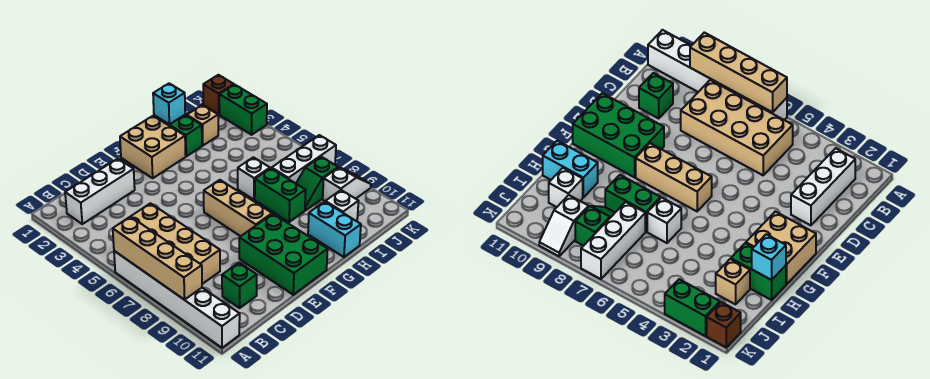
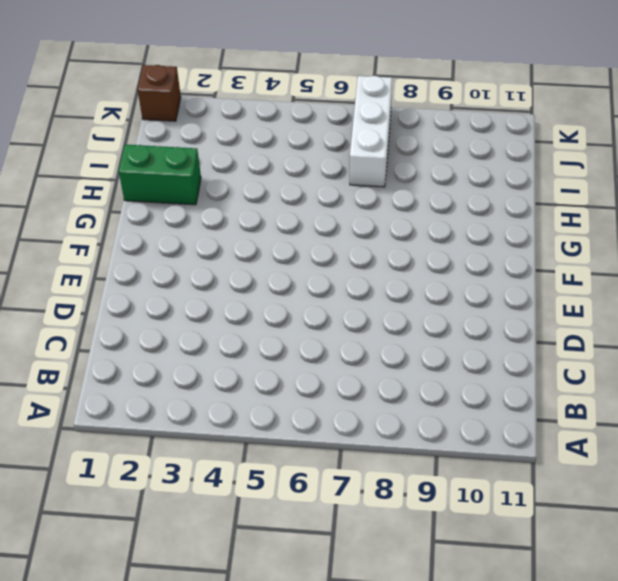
none -> white 1x6 brick [114,251,240,348]
none -> white 1x3 brick [65,159,135,224]
none -> tan 2x4 brick [131,203,220,284]

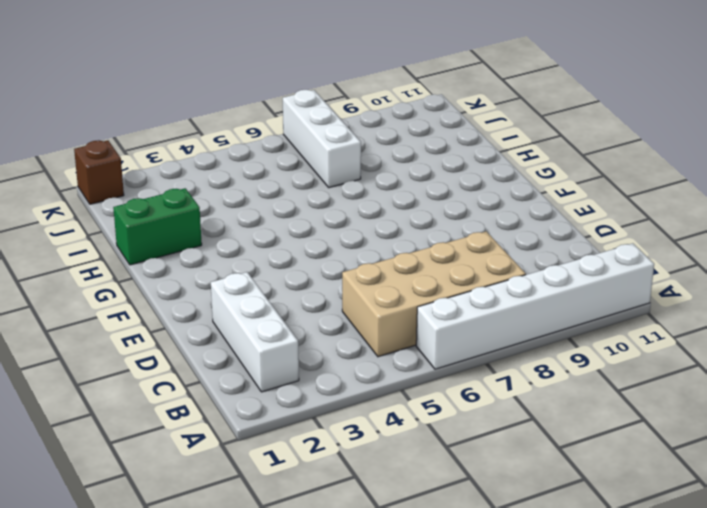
none -> green 1x1 brick [222,263,257,308]
none -> green 2x3 brick [239,214,328,295]
none -> tan 2x2 brick [120,116,186,178]

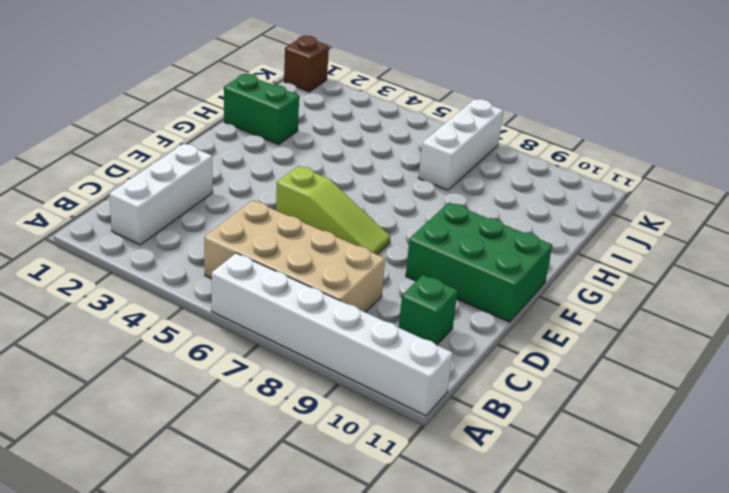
lime 1x3 slope [276,166,391,254] -> none
none -> tan 2x2 brick [120,116,186,178]
none -> tan 1x3 brick [204,180,272,236]
none -> white 1x1 brick [238,157,270,200]

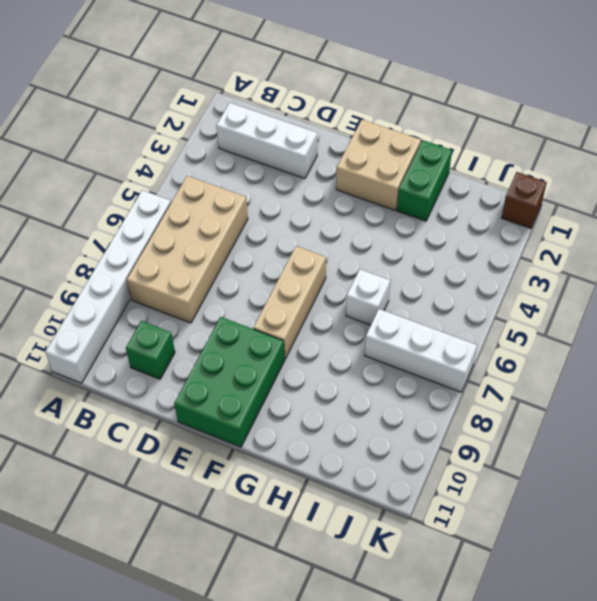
none -> green 1x2 brick [255,168,306,222]
none -> cyan 1x2 brick [308,202,361,257]
none -> tan 1x1 brick [187,105,218,146]

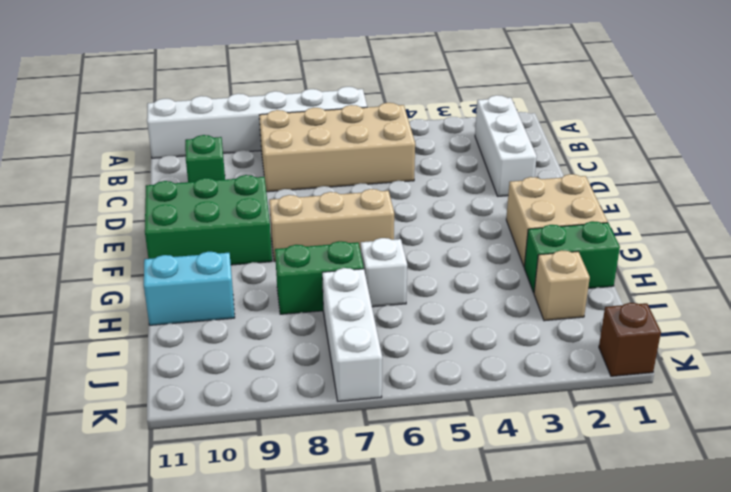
none -> green 1x2 slope [296,157,338,210]
none -> white 1x1 brick [325,190,359,221]
none -> white 1x2 slope [323,167,371,201]

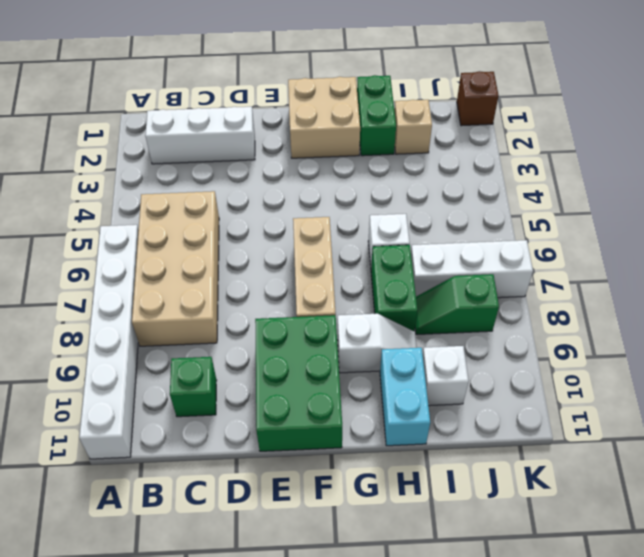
white 1x2 slope [337,314,417,373] -> white 1x2 slope moved to [323,167,371,201]
none -> green 1x2 brick [219,85,267,135]
none -> tan 1x4 brick [113,217,202,300]
none -> cyan 1x1 brick [153,83,185,124]

